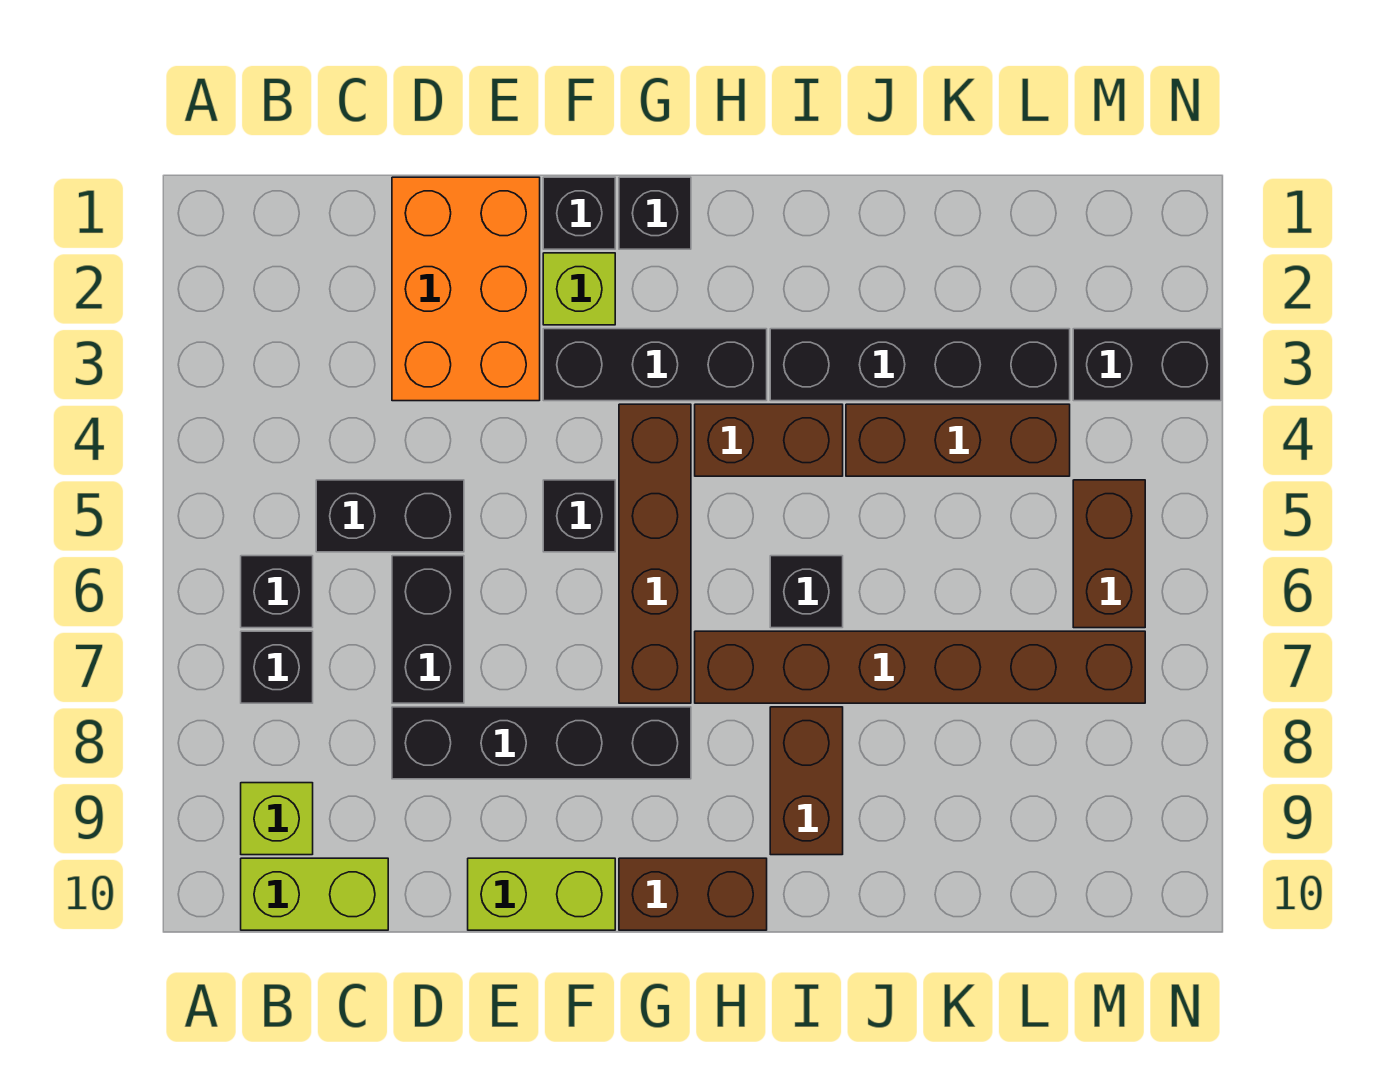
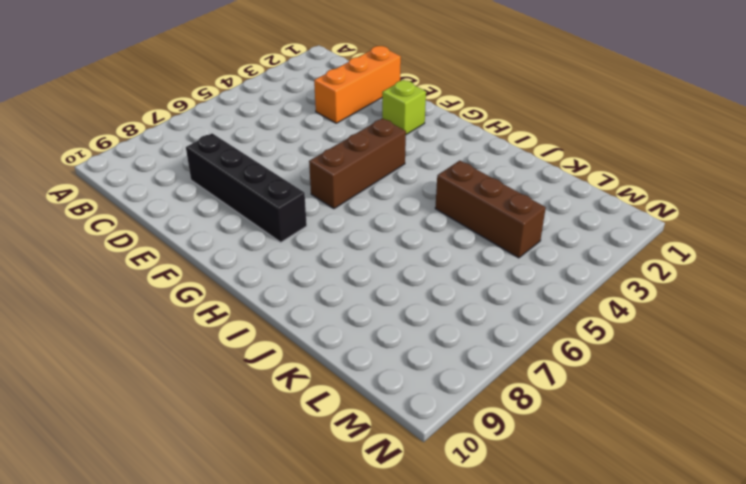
orange 1x3 brick [314,46,401,123] -> orange 2x3 brick [392,177,540,401]
brown 1x3 brick [309,118,406,209] -> brown 1x4 brick [619,404,691,703]
none -> black 1x1 brick [241,556,313,628]
none -> black 1x1 brick [241,631,313,703]
none -> lime 1x1 brick [241,783,313,855]

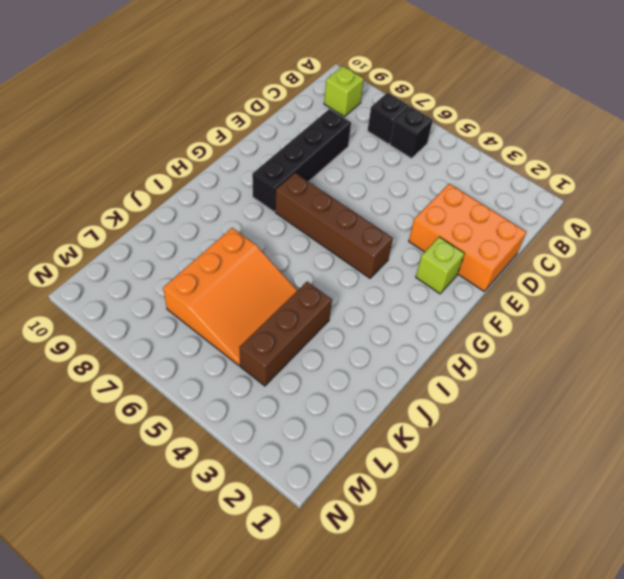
orange 3x3 slope [163,228,297,366] -> brown 1x6 brick [695,631,1145,703]
none -> lime 1x2 brick [241,858,388,930]
none -> black 1x2 brick [316,480,464,552]
none -> black 1x2 brick [392,556,464,703]

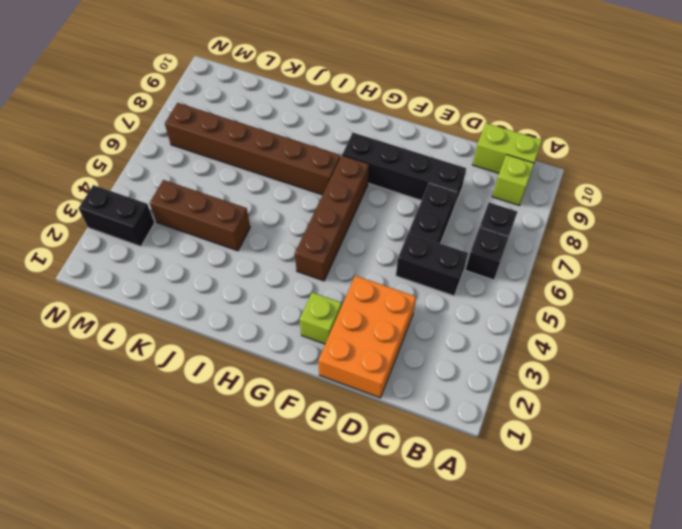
none -> lime 1x2 brick [468,858,615,930]
none -> black 1x1 brick [543,177,615,249]
none -> black 1x3 brick [543,329,767,401]

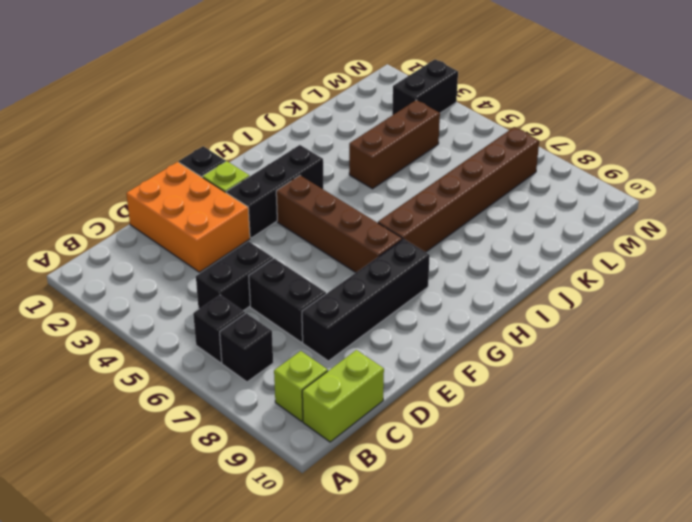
none -> lime 1x2 brick [468,858,615,930]
none -> black 1x1 brick [543,480,615,552]
none -> black 1x1 brick [619,177,691,249]

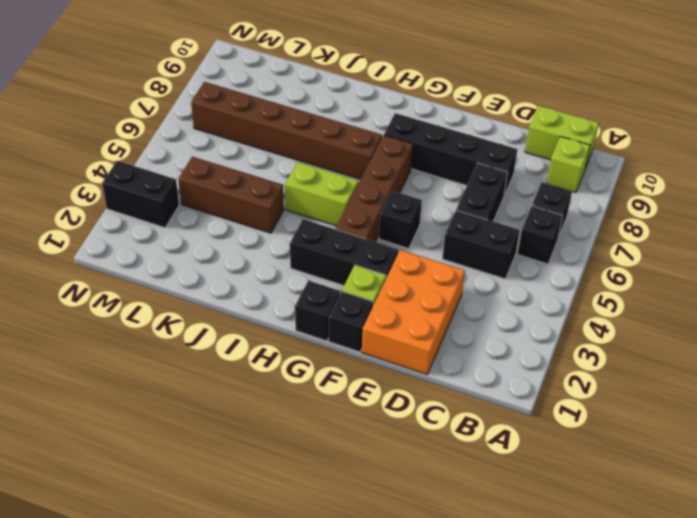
lime 1x2 brick [285,162,358,226] -> lime 1x2 brick moved to [468,858,615,930]
none -> brown 1x2 brick [619,858,767,930]
none -> brown 1x2 brick [695,404,843,476]
none -> black 1x4 brick [770,329,1070,401]

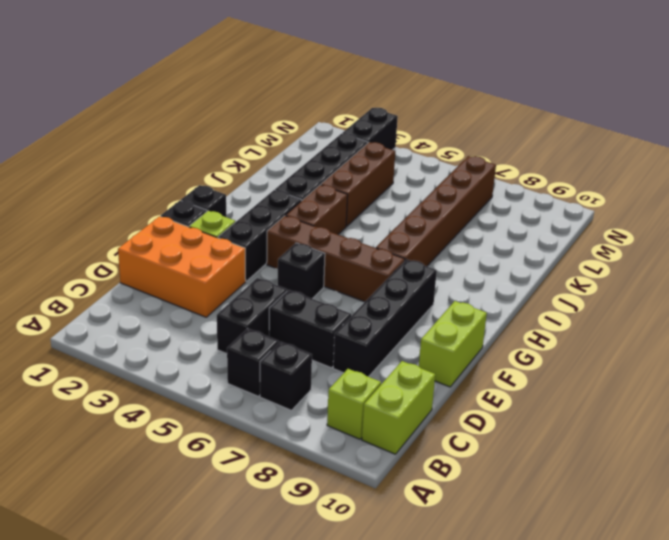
none -> brown 1x2 brick [619,858,767,930]
none -> black 1x1 brick [770,556,843,628]
none -> brown 1x2 brick [770,707,843,855]

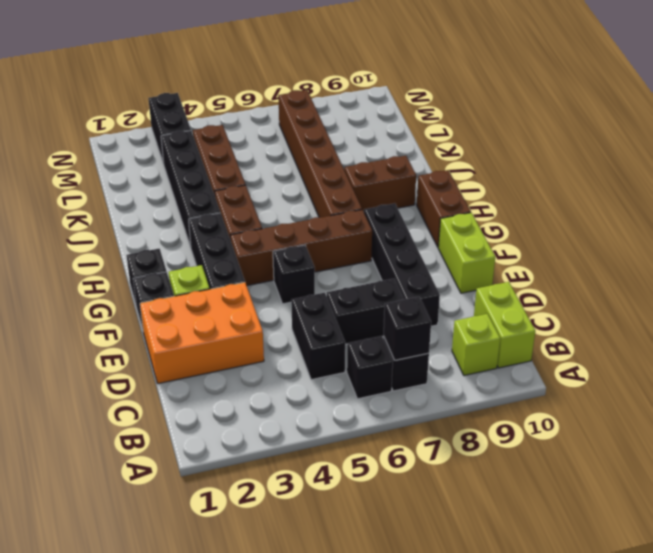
black 1x1 brick [384,297,431,360] -> black 1x1 brick moved to [770,556,843,628]
none -> brown 1x2 brick [1073,480,1145,628]

